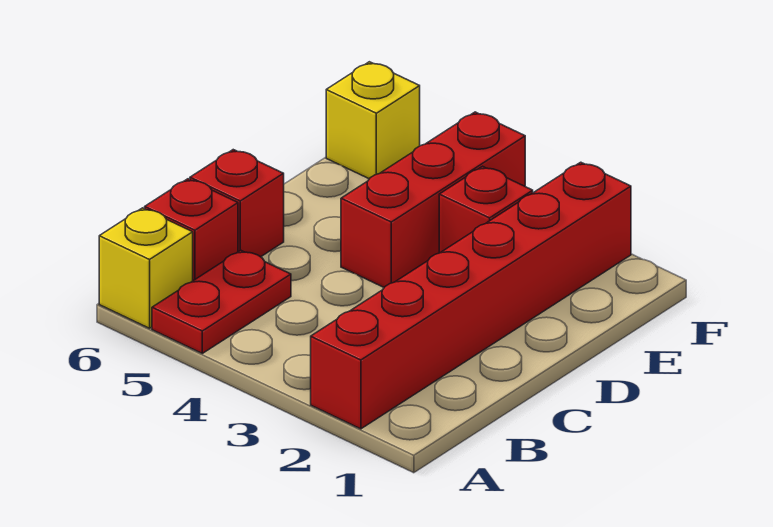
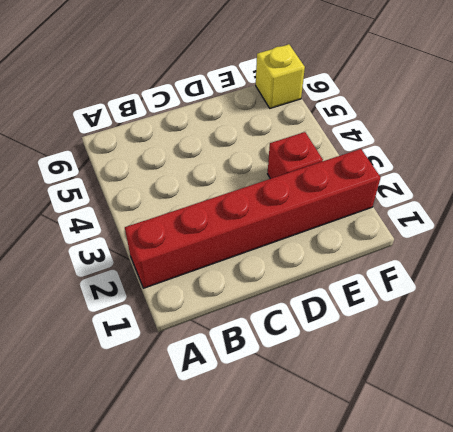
none -> red 1x2 plate [152,250,291,353]
none -> yellow 1x1 brick [99,208,193,328]

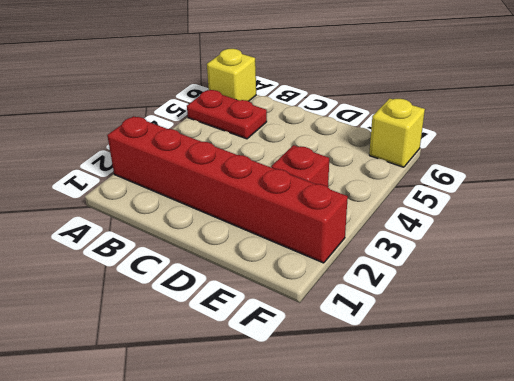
none -> red 1x1 brick [145,179,238,281]
none -> red 1x1 brick [190,150,284,257]

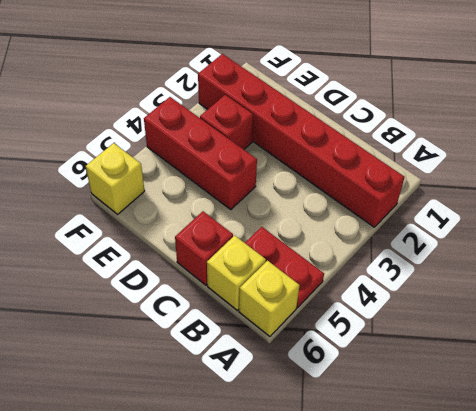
yellow 1x1 brick [207,235,266,310] -> red 1x1 brick [145,179,238,281]

